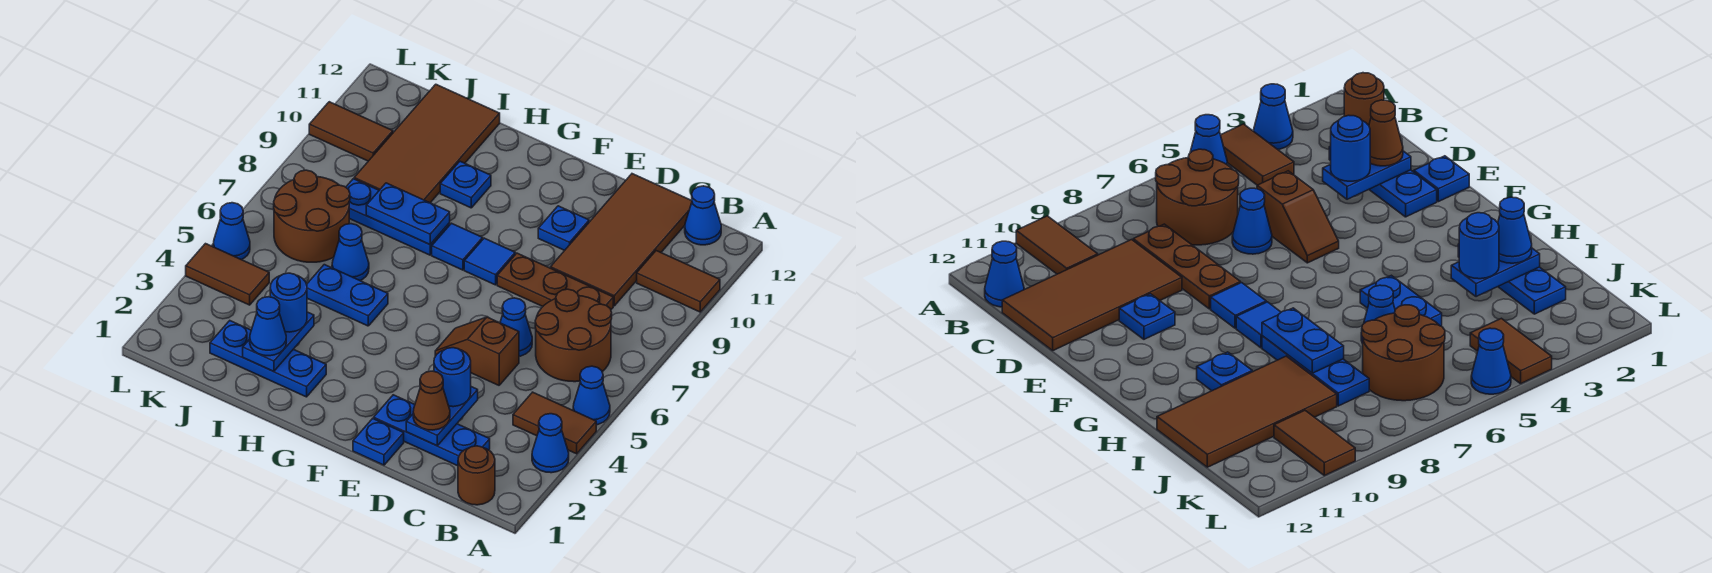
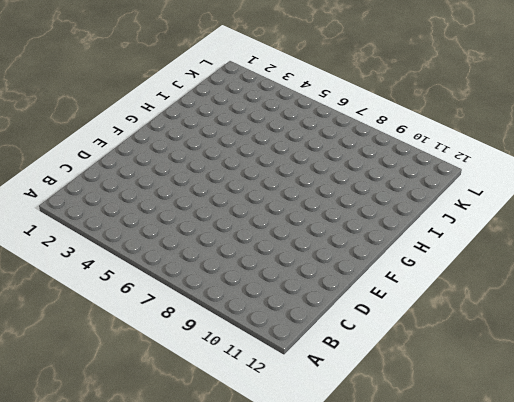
none -> blue 1x1 cone [532,414,569,473]
none -> brown 1x2 tile [513,392,596,454]
none -> blue 1x1 cone [573,366,610,425]
none -> brown 1x2 tile [637,251,720,312]

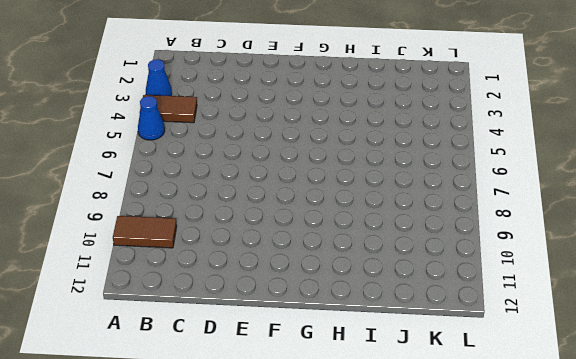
none -> brown 1x1 round brick [458,446,495,505]
none -> brown 2x2 round brick [535,289,612,382]
none -> blue 1x1 cone [685,186,721,245]
none -> blue 1x3 plate [374,395,490,466]

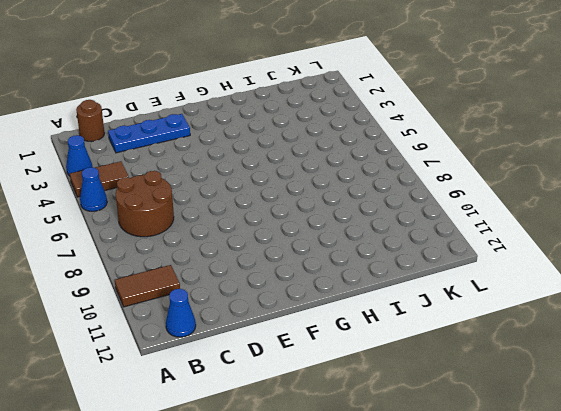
none -> brown 1x3 plate [497,253,613,309]
none -> brown 2x4 tile [550,174,692,306]
none -> brown 1x2 slope [435,317,519,385]
none -> blue 1x1 cone [500,298,532,356]

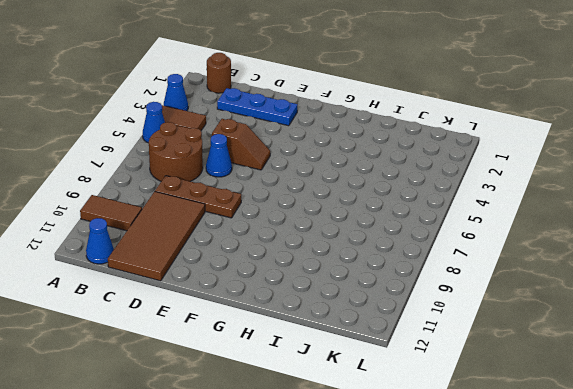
none -> blue 1x1 plate [353,419,404,465]
none -> blue 1x1 plate [538,206,589,250]
none -> blue 1x1 tile [464,238,515,285]
none -> blue 1x1 tile [432,223,483,270]

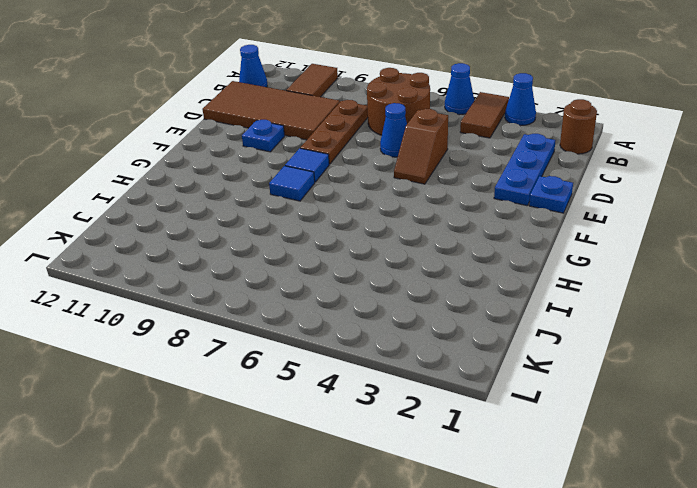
none -> blue 1x3 plate [210,321,326,397]
none -> blue 1x2 plate [307,265,388,326]
none -> blue 1x3 plate [346,179,450,255]
none -> blue 1x1 plate [440,161,491,208]

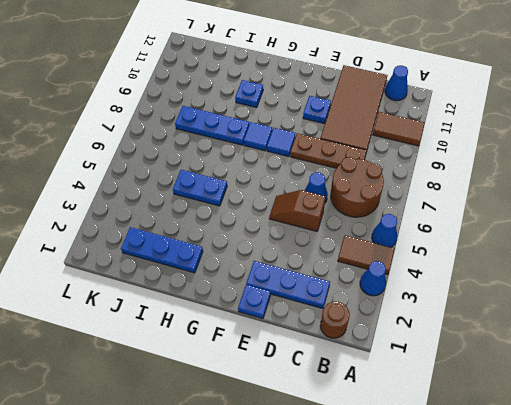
none -> blue 1x1 cone [332,224,369,280]
none -> brown 2x4 tile [354,84,500,203]
none -> brown 2x2 round brick [274,170,350,262]
none -> brown 1x2 tile [186,244,269,305]

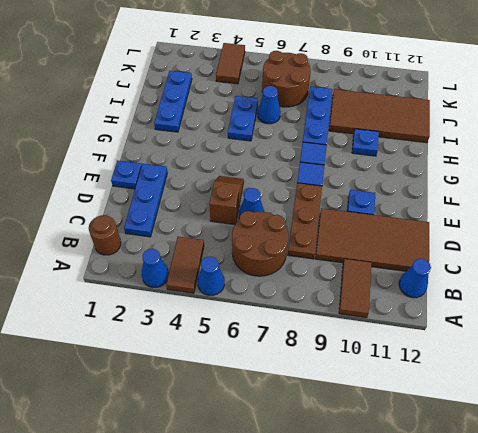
none -> brown 1x2 tile [309,102,393,161]
none -> blue 1x1 cone [213,203,250,260]
none -> blue 1x2 plate [406,387,478,446]
none -> blue 1x2 plate [366,183,450,245]

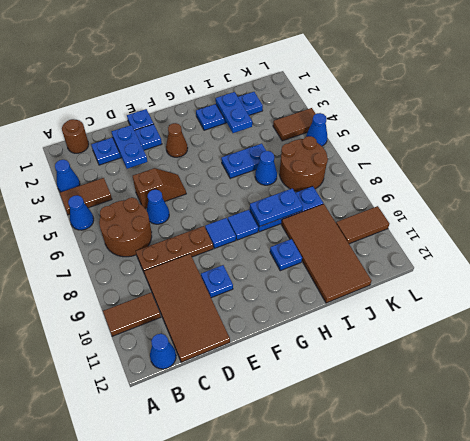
brown 1x1 cone [166,123,188,157] -> brown 1x1 cone moved to [413,371,450,430]
none -> blue 1x1 round brick [434,348,471,407]
none -> blue 1x1 cone [250,297,286,356]
none -> blue 1x1 round brick [270,273,307,332]

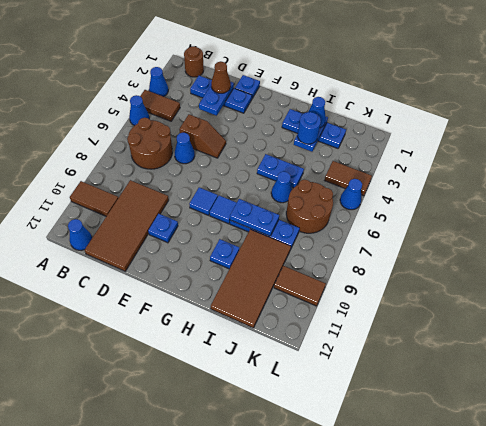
none -> brown 1x3 plate [497,253,613,309]
none -> blue 1x1 round brick [434,348,471,407]

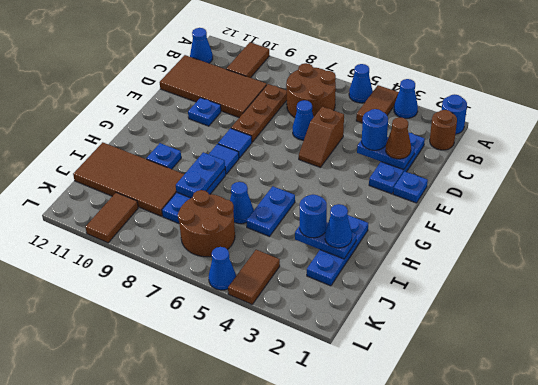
blue 1x1 round brick [442,94,467,134] -> none

